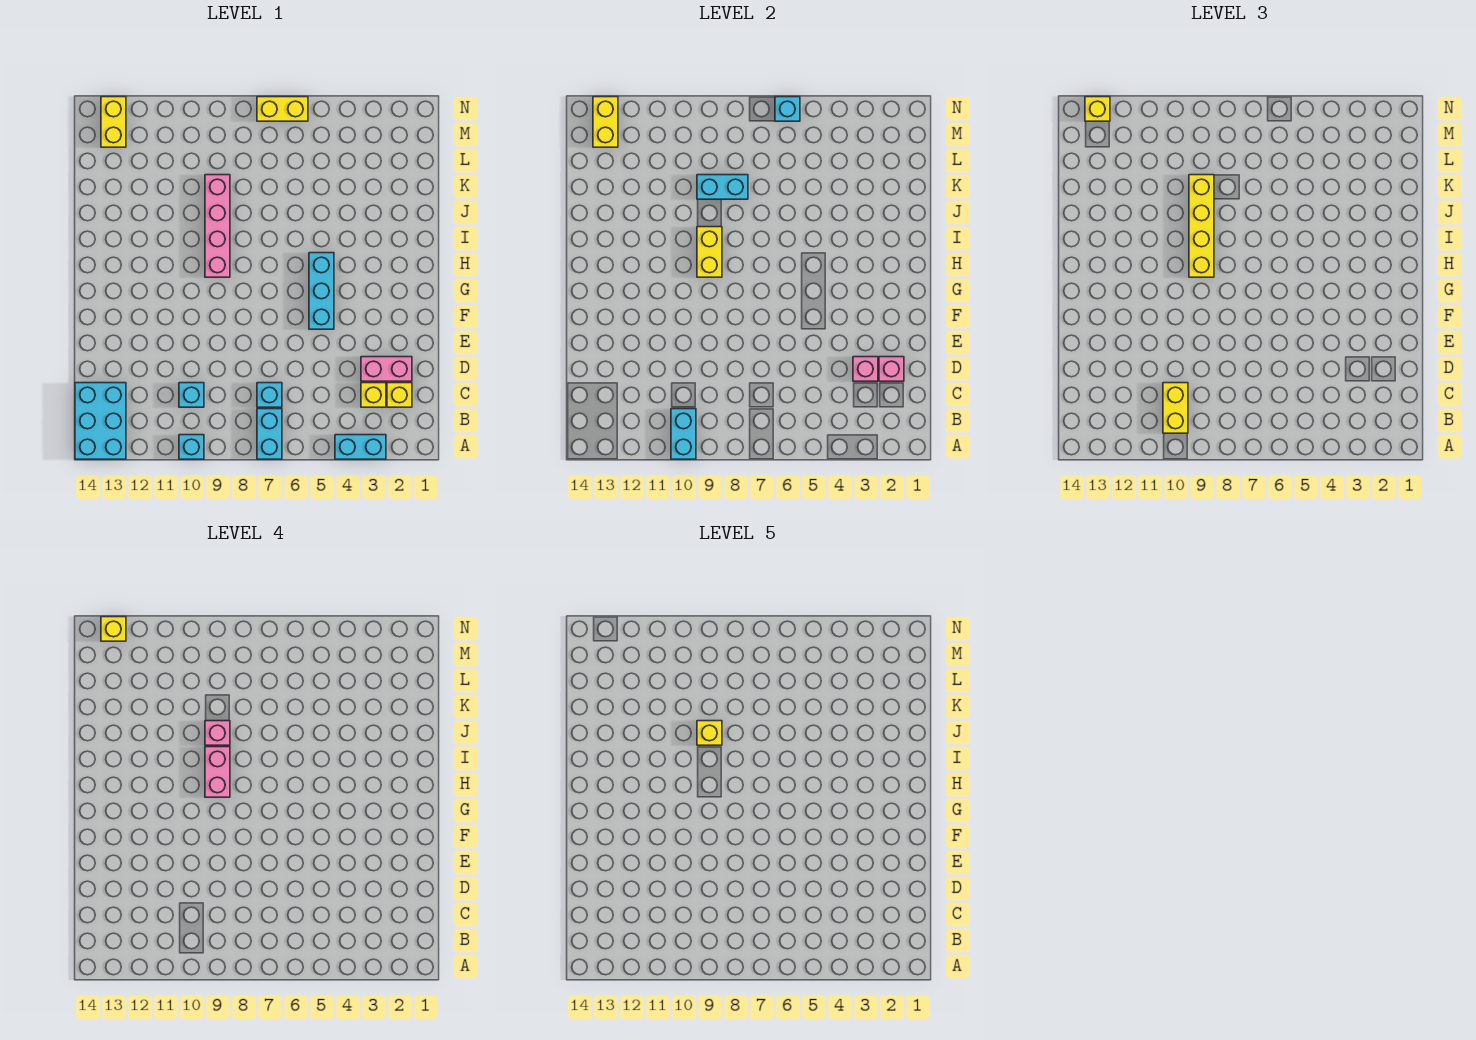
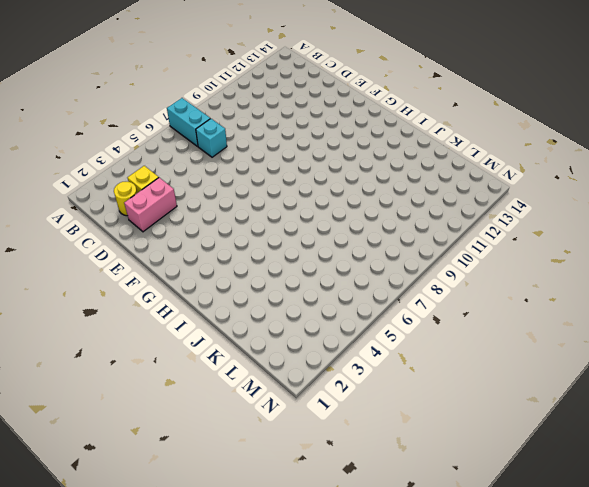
yellow 1x1 round brick [114,182,137,216] -> yellow 1x1 brick [387,383,412,407]
none -> cyan 1x2 brick [335,435,386,459]
none -> cyan 1x1 brick [179,435,204,459]
none -> cyan 2x3 brick [75,383,126,459]

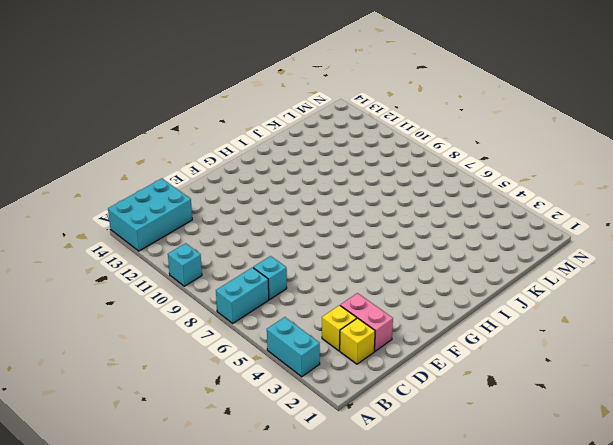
none -> cyan 1x1 brick [179,383,204,407]
none -> cyan 1x3 brick [309,253,334,329]
none -> pink 1x4 brick [205,175,230,277]

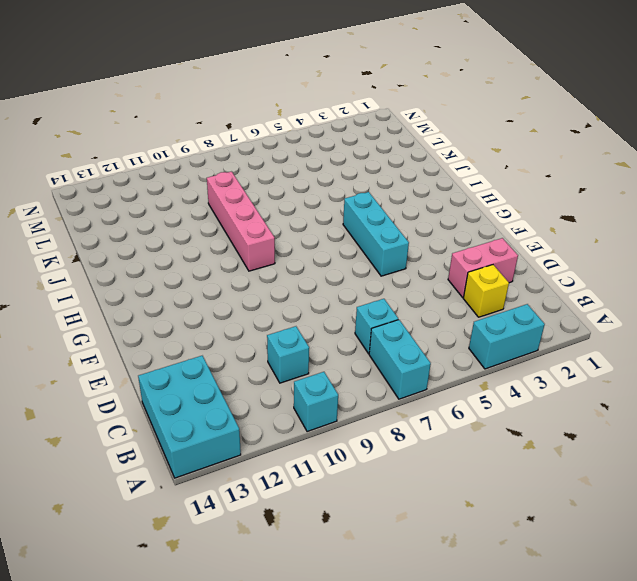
none -> yellow 1x1 brick [387,383,412,407]
none -> yellow 1x2 brick [101,97,126,147]
none -> yellow 1x2 brick [257,97,308,121]

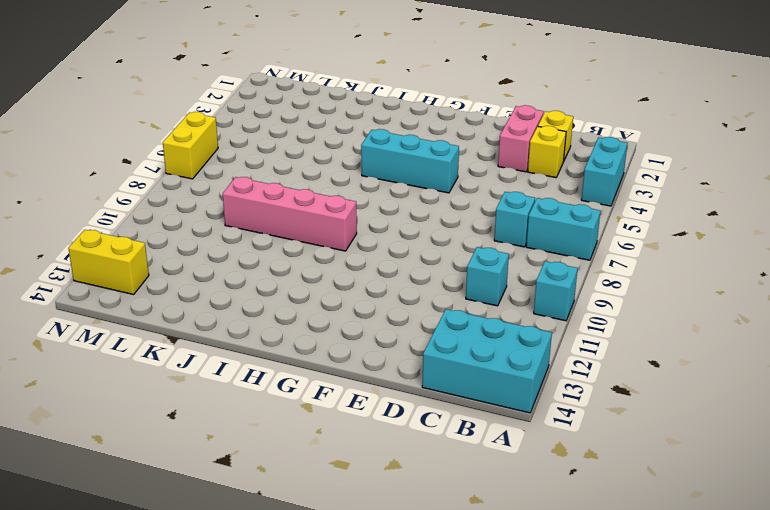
none -> cyan 1x2 brick [671,409,696,459]
none -> pink 1x1 brick [879,357,904,381]
none -> pink 1x1 brick [853,357,878,381]

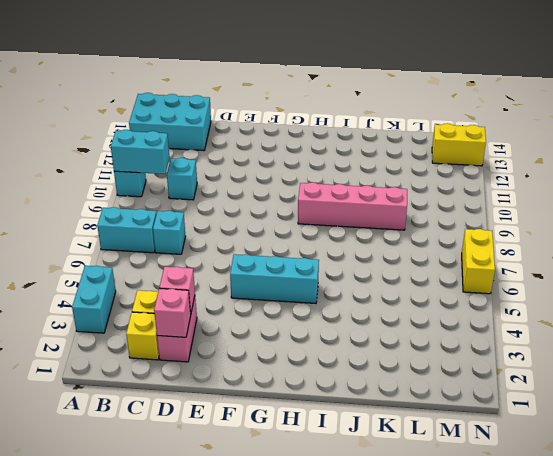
none -> yellow 1x2 brick [697,227,722,277]
none -> cyan 1x2 brick [697,175,748,199]
none -> yellow 1x2 brick [593,97,618,147]

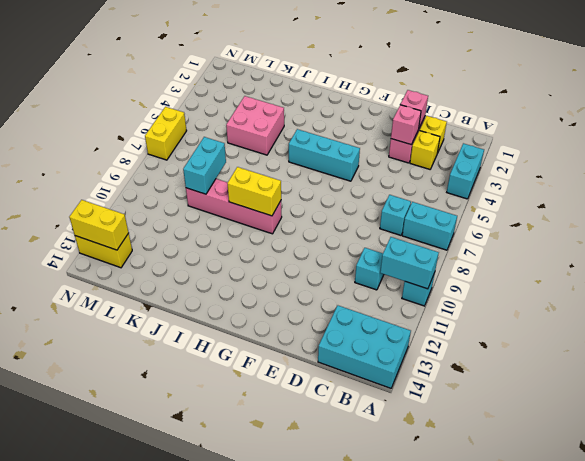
pink 2x2 brick [226,96,284,155] -> none
none -> cyan 1x1 brick [775,97,800,121]
none -> yellow 1x2 brick [1163,383,1188,433]
none -> yellow 1x4 brick [1189,175,1214,277]

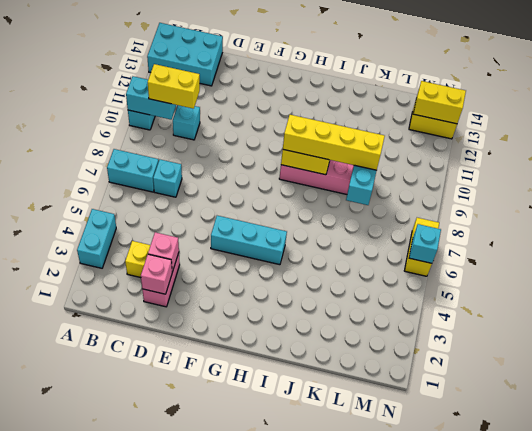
none -> yellow 1x1 brick [387,383,412,407]
none -> yellow 1x1 brick [1085,97,1110,121]
none -> pink 1x2 brick [205,747,230,797]

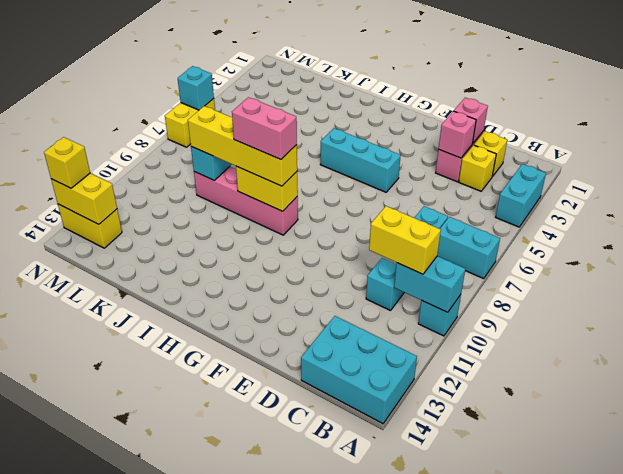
none -> pink 1x1 brick [205,721,230,745]
none -> yellow 1x1 brick [101,617,126,641]
none -> yellow 1x1 brick [697,721,722,745]

